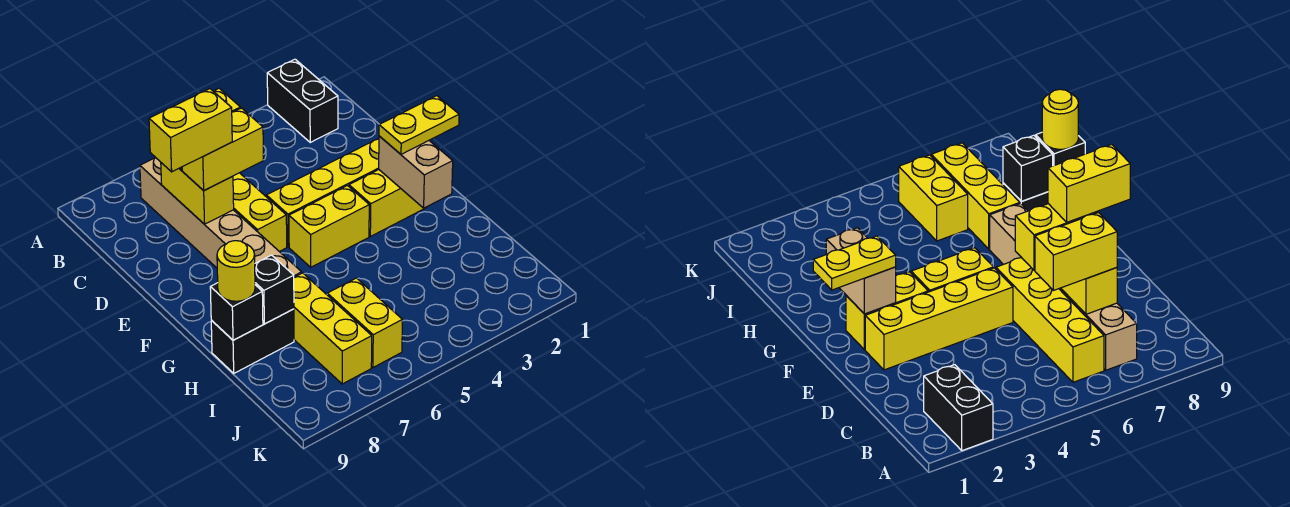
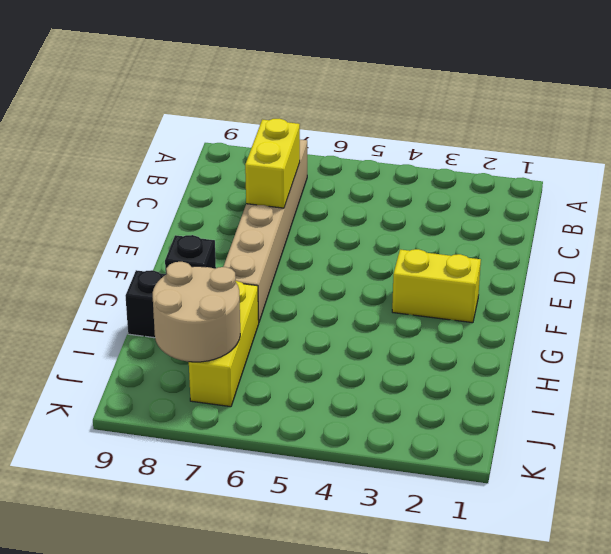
tan 2x2 round brick [153,262,240,362] -> none
none -> black 1x2 brick [267,59,338,142]
none -> yellow 1x4 brick [233,173,287,252]
none -> yellow 1x4 brick [266,138,379,247]

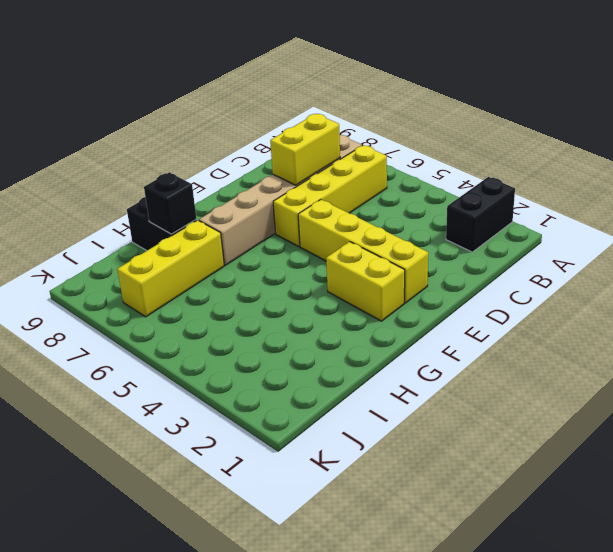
none -> yellow 1x2 brick [289,186,369,267]
none -> yellow 1x2 brick [327,278,402,368]
none -> tan 1x2 brick [379,136,453,208]

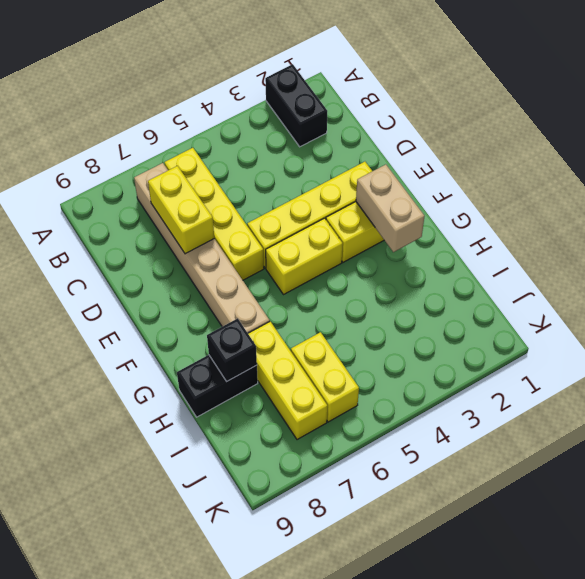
none -> black 1x1 brick [210,283,263,340]
none -> yellow 1x2 brick [1035,213,1117,290]
none -> yellow 1x2 brick [182,108,263,191]

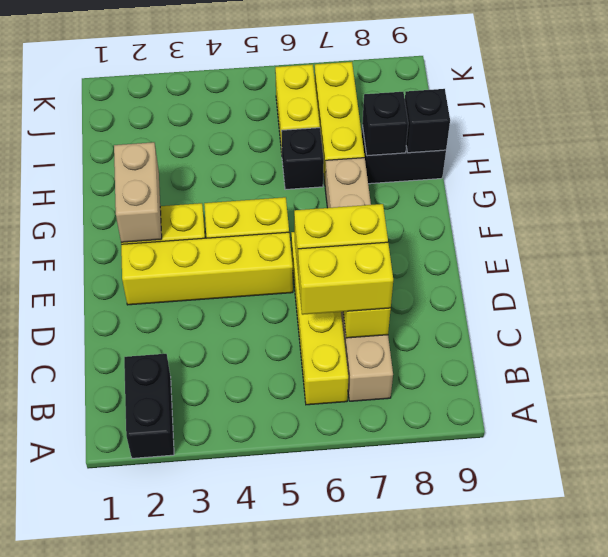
black 1x1 brick [281,128,324,190] -> none
none -> yellow 1x2 plate [379,96,459,154]
none -> yellow 1x1 round brick [217,241,255,301]
none -> yellow 1x2 brick [149,89,232,172]

